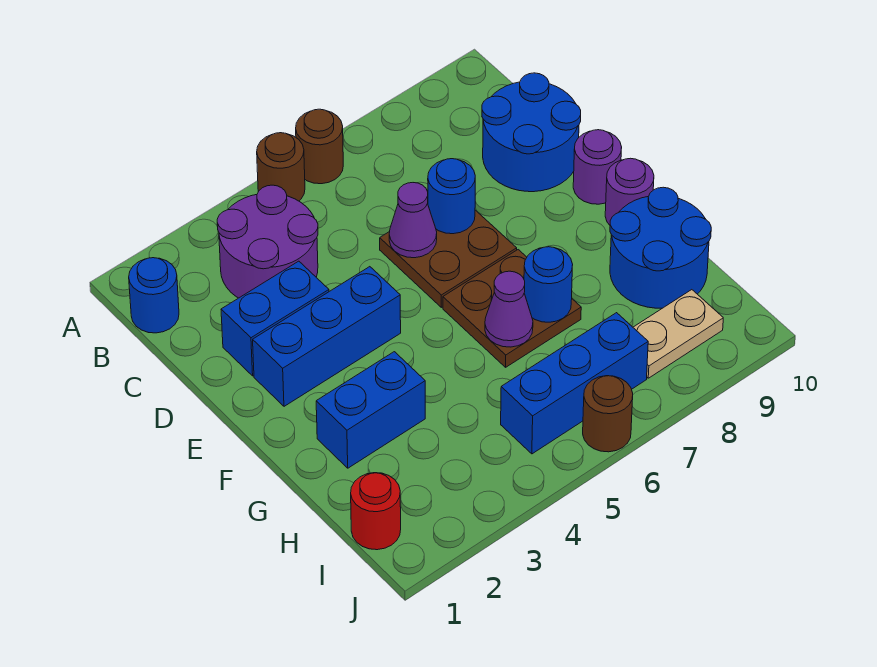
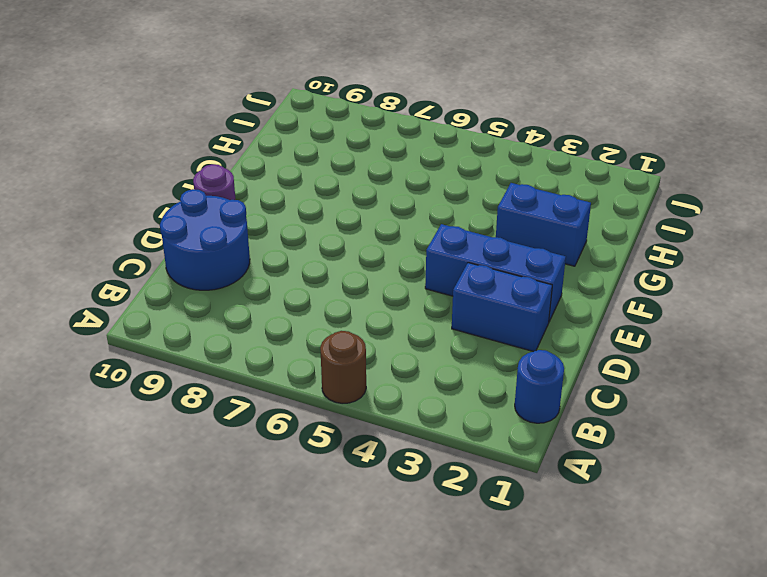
none -> brown 1x1 round brick [296,109,343,184]
none -> purple 2x2 round brick [217,185,318,298]
none -> brown 2x2 plate [380,210,517,307]

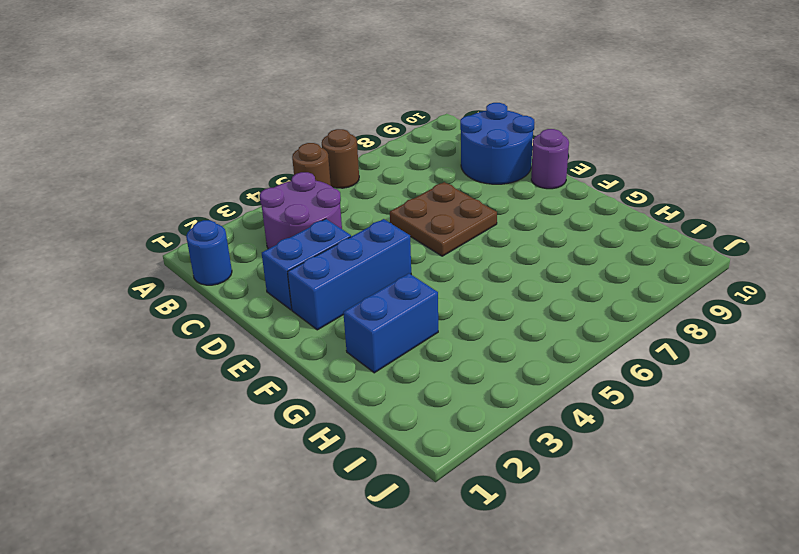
none -> brown 2x2 plate [443,250,581,367]
none -> purple 1x1 round brick [605,158,654,225]
none -> blue 2x2 round brick [610,187,711,308]

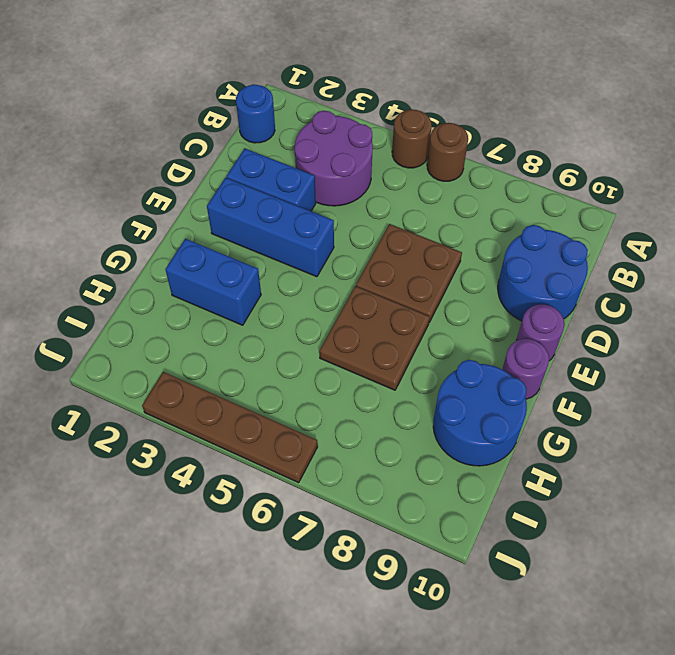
brown 1x4 plate [142,372,318,483] -> brown 1x1 round brick [583,376,633,452]
none -> red 1x1 round brick [351,473,401,550]
none -> blue 1x3 brick [501,313,648,454]
none -> tan 1x2 plate [633,290,723,378]

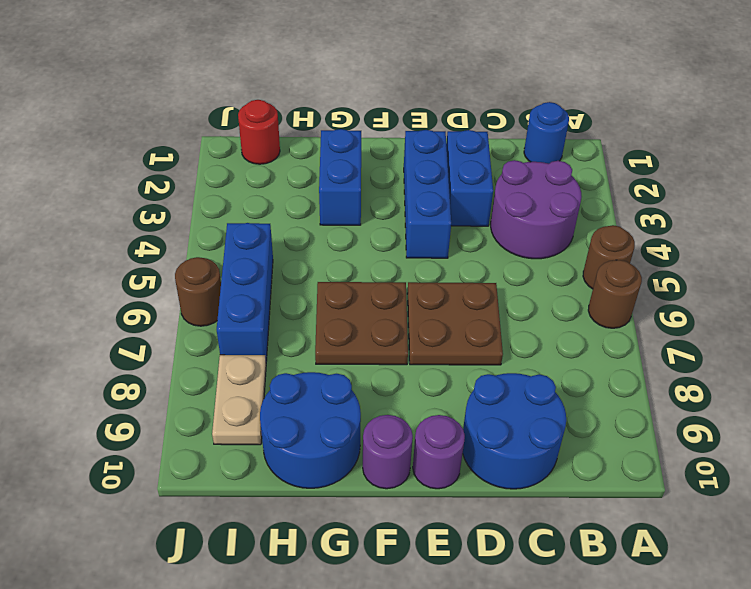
none -> purple 1x1 cone [389,183,437,258]
none -> blue 1x1 round brick [428,159,475,234]
none -> purple 1x1 cone [485,271,533,347]

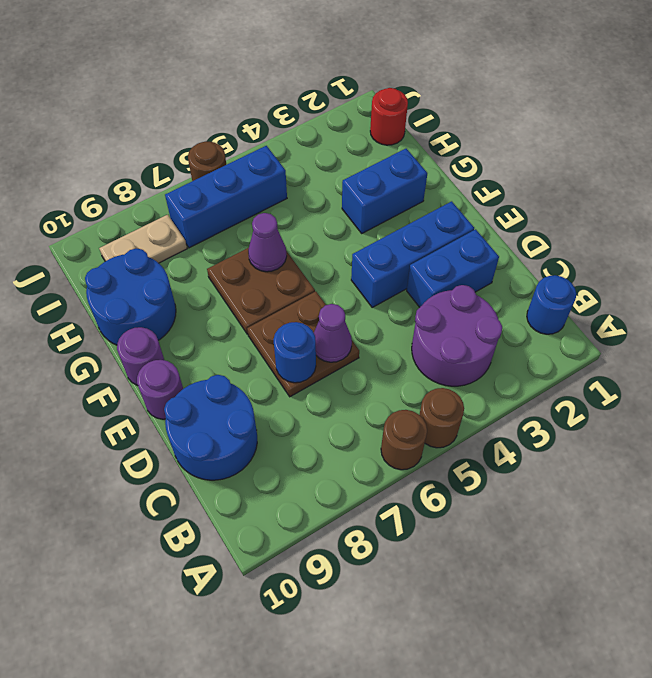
none -> blue 1x1 round brick [524,247,573,322]

